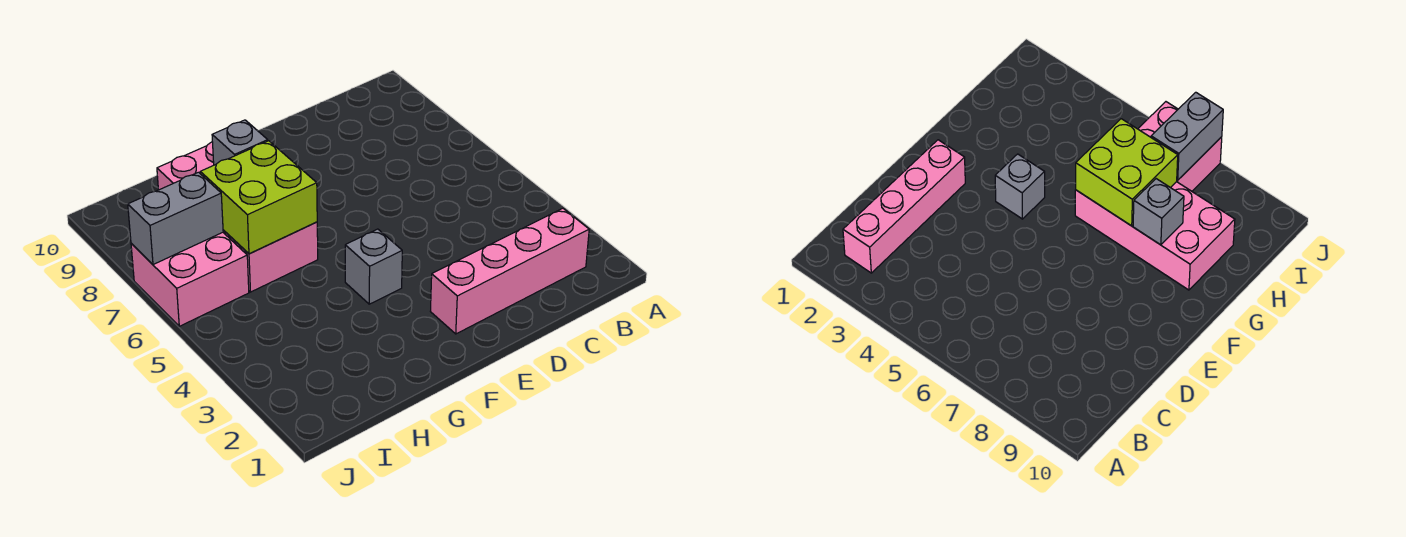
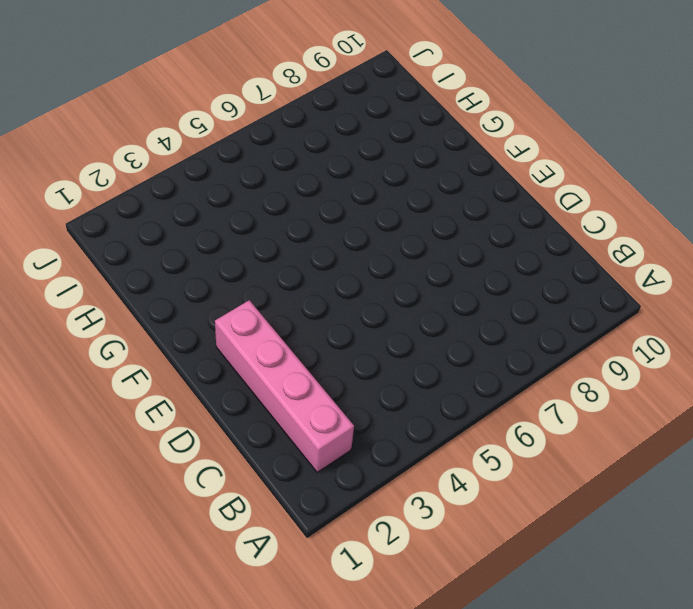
none -> grey 1x1 brick [345,229,402,304]
none -> pink 2x4 brick [157,142,318,292]

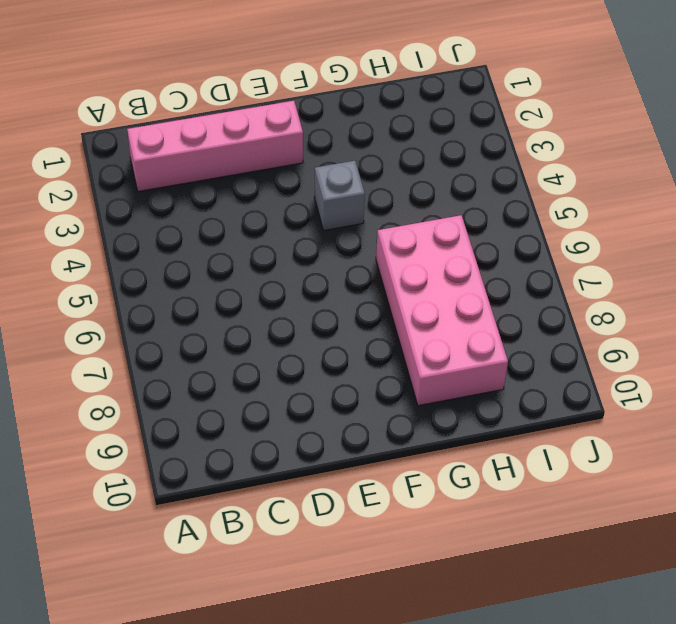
none -> pink 2x2 brick [131,232,249,326]
none -> lime 2x2 brick [200,141,317,254]

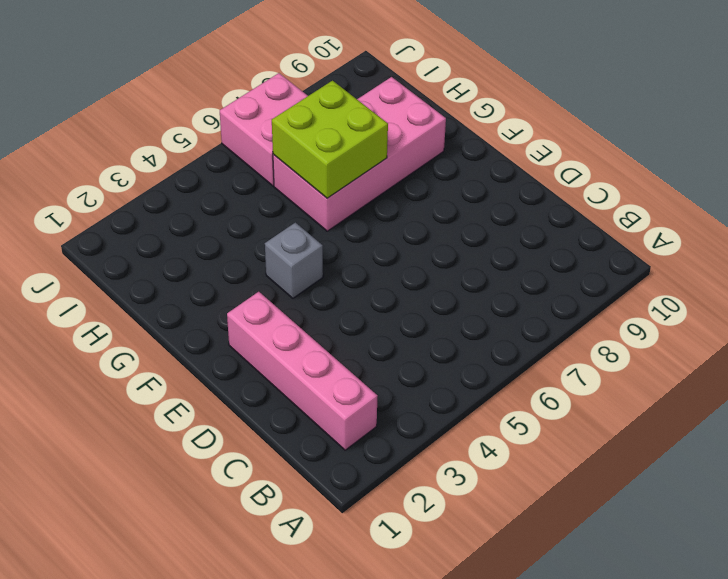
none -> grey 1x1 brick [212,120,268,165]
none -> grey 1x2 brick [128,172,223,265]

